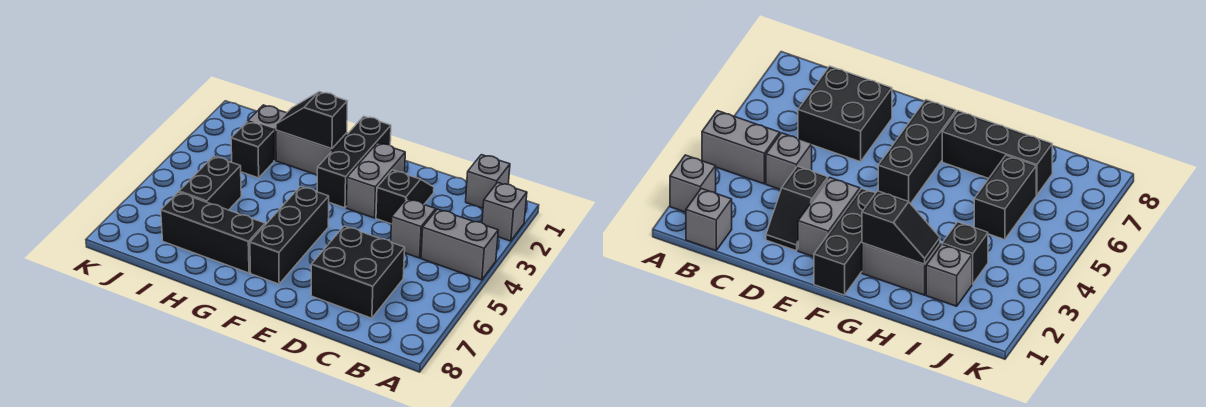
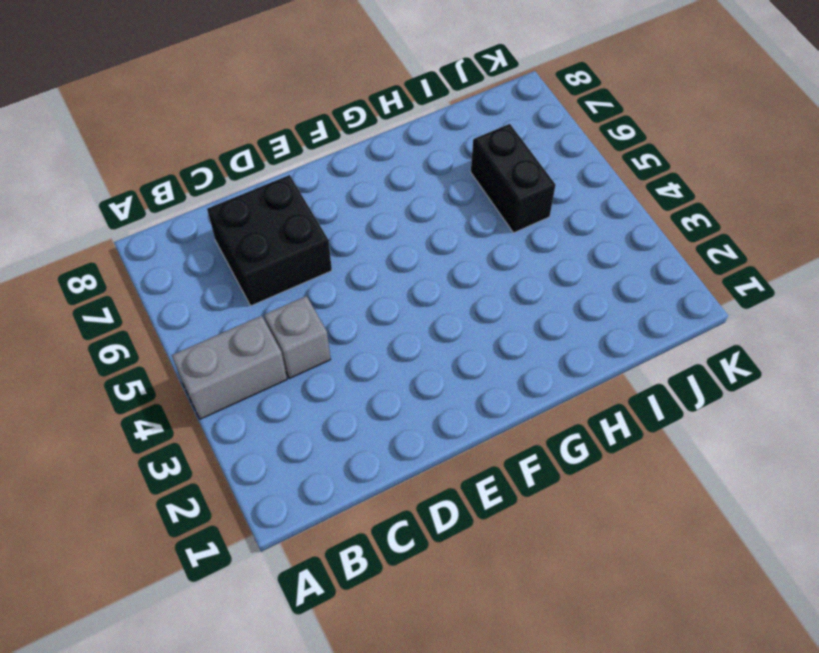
none -> grey 1x1 brick [482,182,527,241]
none -> grey 1x1 brick [466,155,510,208]
none -> black 1x2 slope [376,170,434,224]

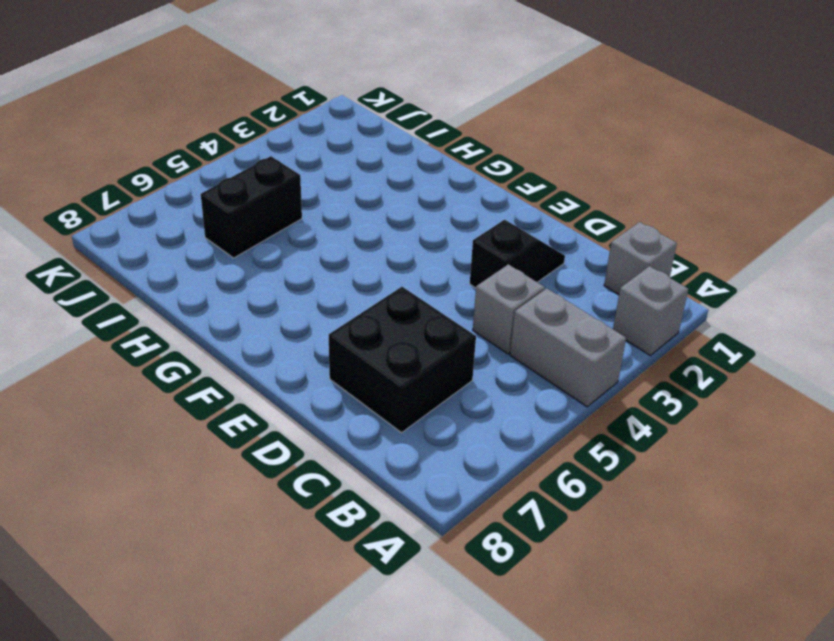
none -> grey 1x2 brick [347,143,405,218]
none -> black 1x3 brick [317,116,391,208]
none -> black 1x3 brick [250,186,329,284]

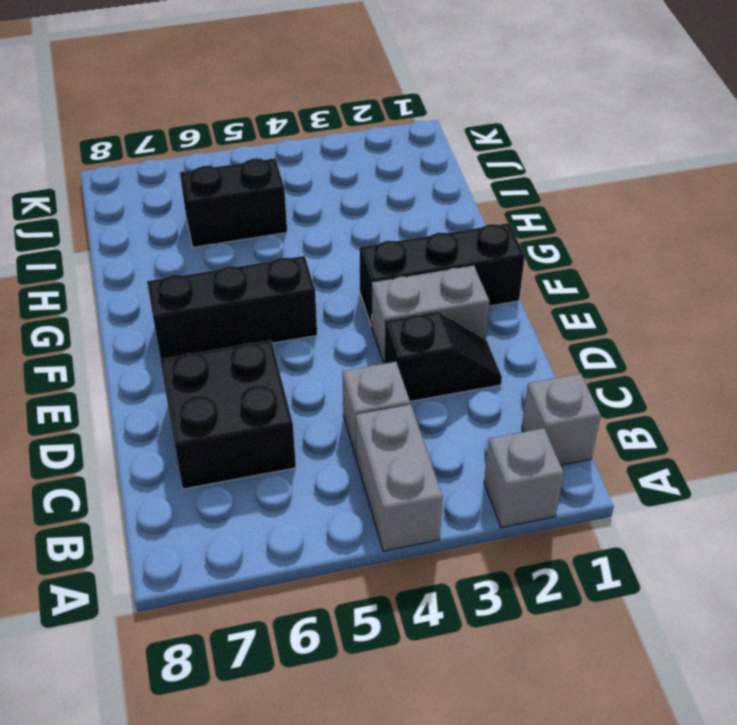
none -> grey 1x2 brick [276,130,347,175]
none -> black 1x3 brick [161,192,265,273]
none -> grey 1x1 brick [248,105,286,161]

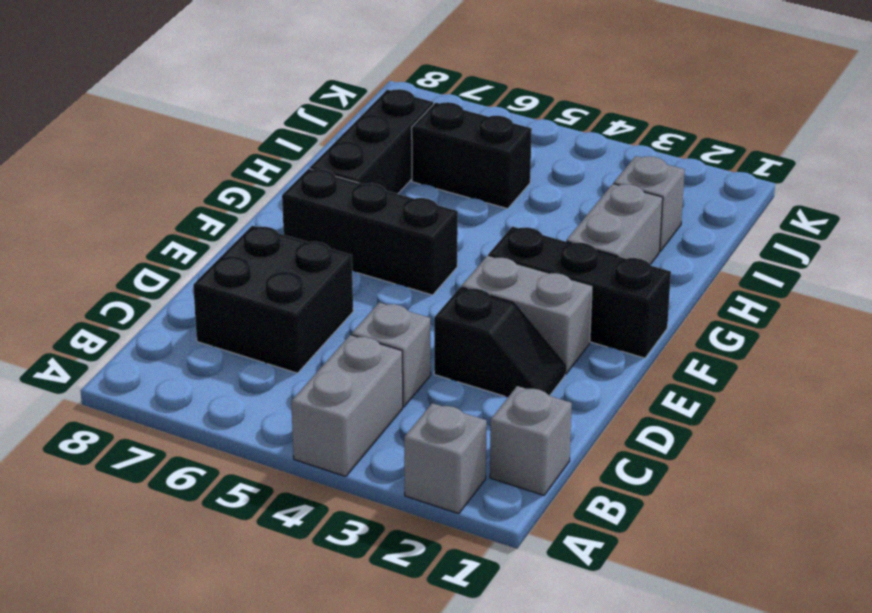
none -> black 1x1 brick [231,122,274,178]
none -> black 1x2 slope [276,92,347,149]

